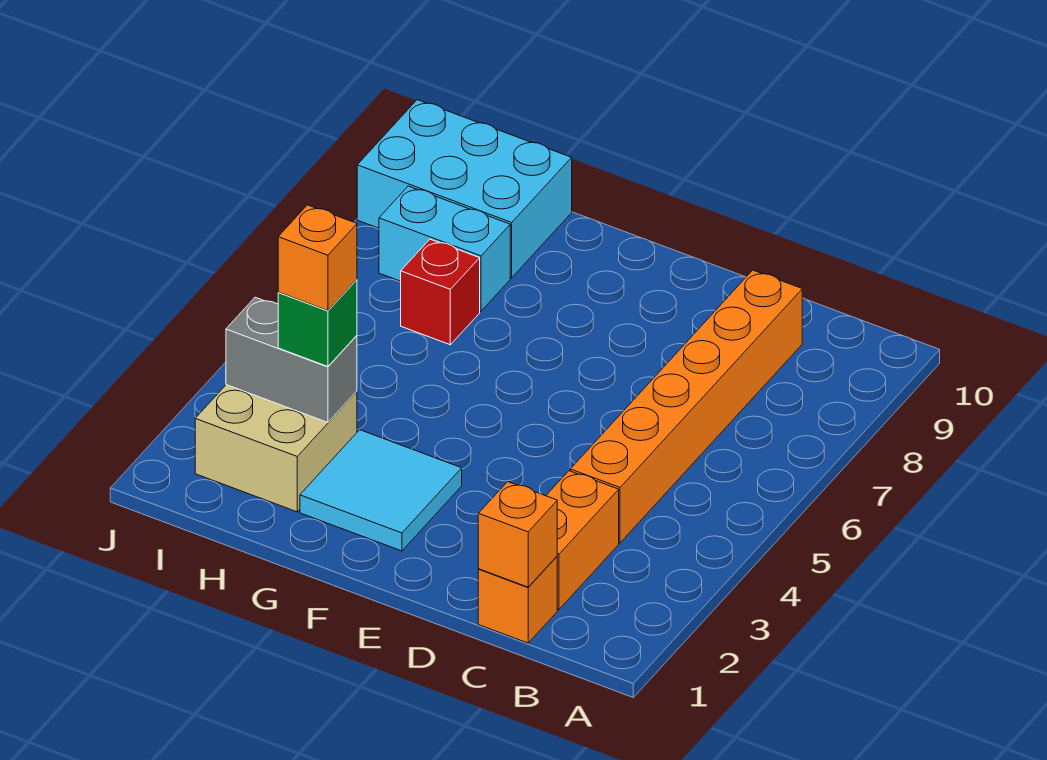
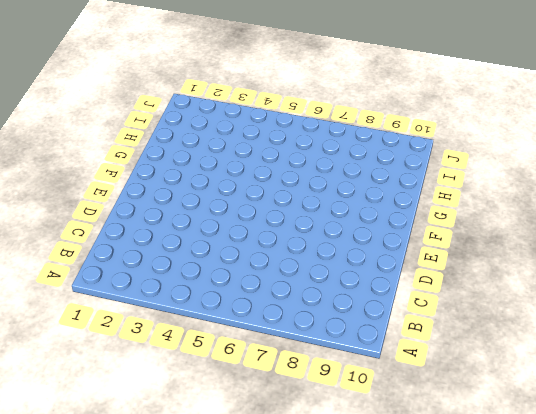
none -> orange 1x1 brick [478,557,557,643]
none -> orange 1x2 brick [546,471,619,610]
none -> orange 1x6 brick [570,270,802,543]

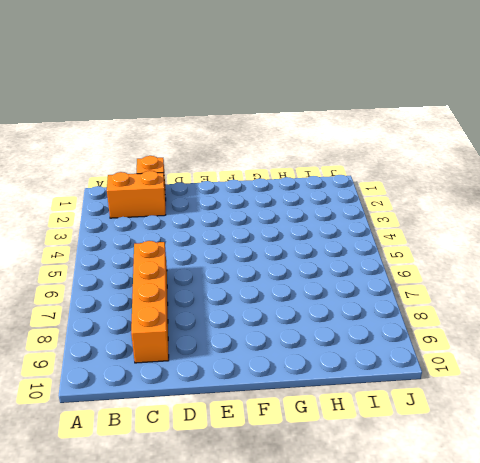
orange 1x2 brick [107,171,166,218] -> orange 1x2 brick turned to [546,471,619,610]
orange 1x4 brick [131,241,169,363] -> orange 1x6 brick [570,270,802,543]
none -> cyan 2x2 tile [300,430,462,551]
none -> tan 2x2 brick [195,385,357,512]
none -> red 1x1 brick [401,239,480,345]

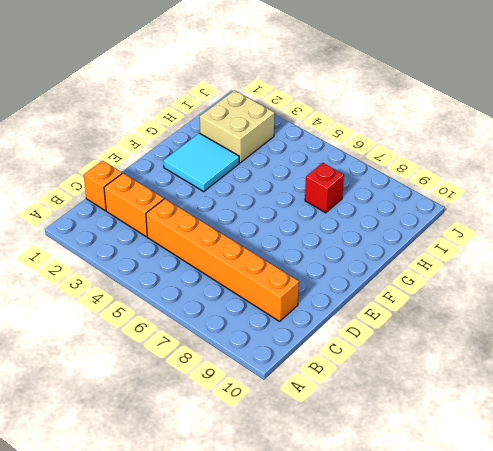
none -> cyan 1x2 brick [379,186,510,311]
none -> cyan 2x3 brick [357,100,572,278]
none -> orange 1x1 brick [478,482,557,587]

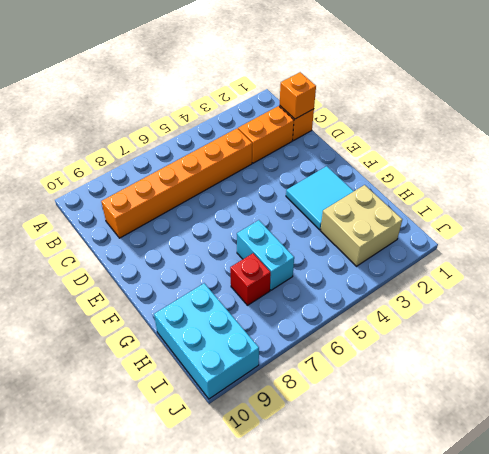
cyan 1x2 brick [237,220,294,290] -> cyan 1x2 brick moved to [379,186,510,311]
none -> grey 1x2 brick [226,297,357,422]
none -> green 1x1 brick [278,280,357,367]
none -> orange 1x1 brick [278,205,357,311]

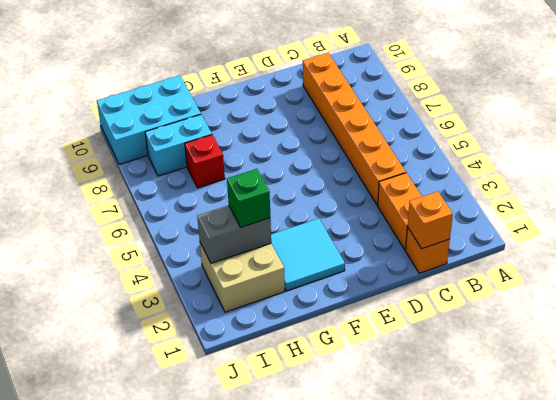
none -> orange 1x1 brick [278,205,357,311]

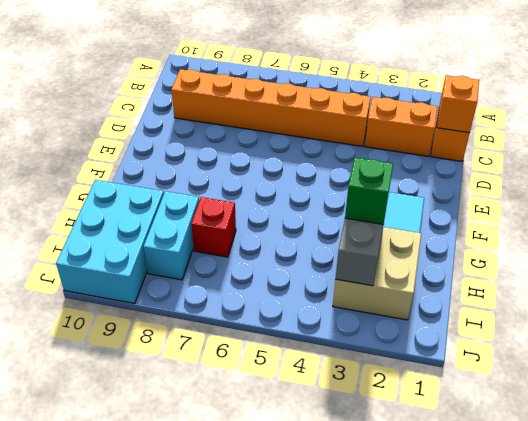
none -> orange 1x1 brick [278,205,357,311]

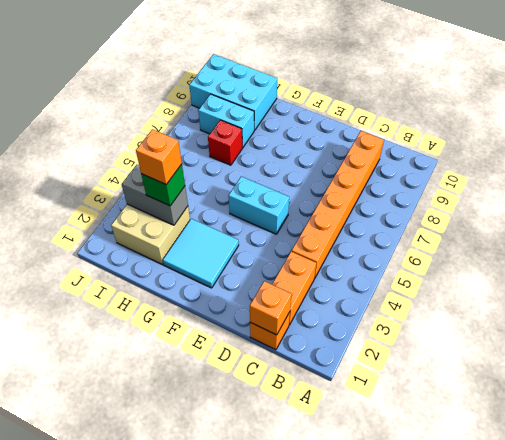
cyan 1x2 brick [228,176,289,234] -> none

